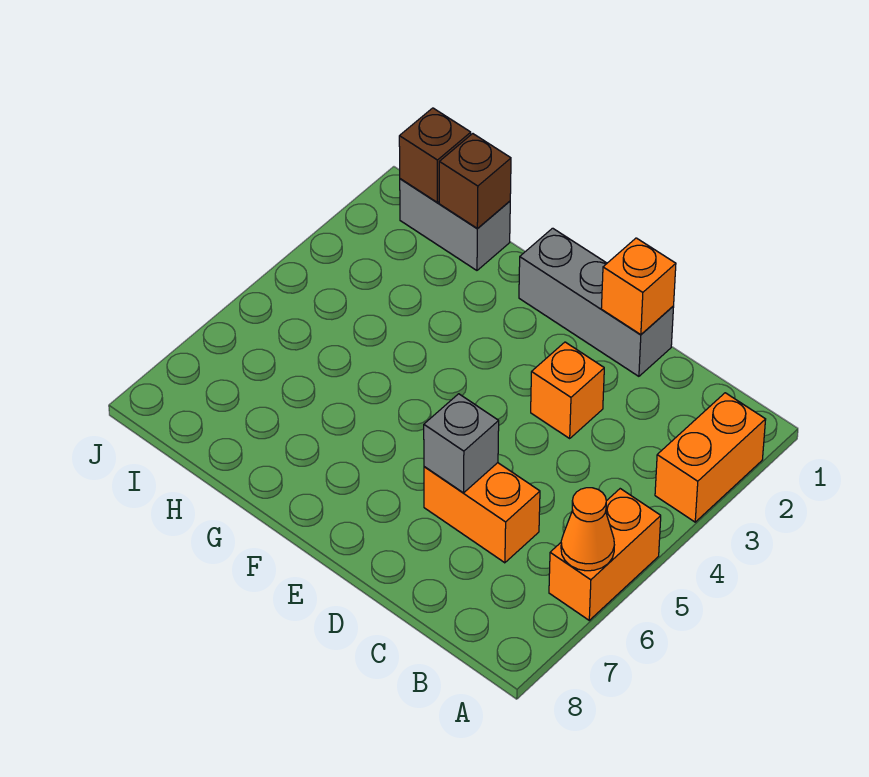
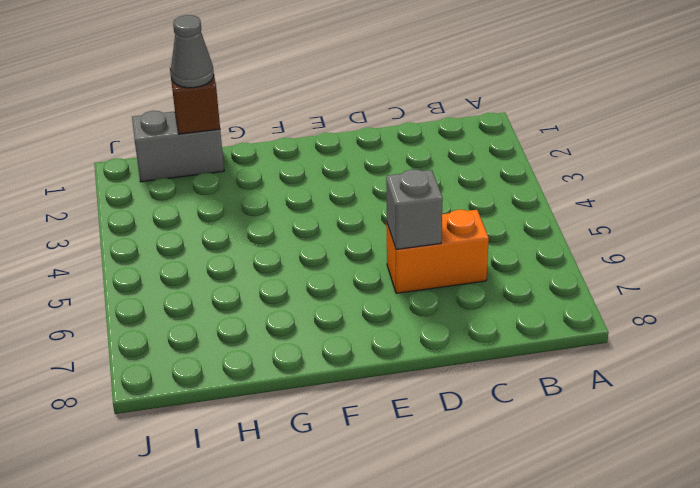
grey 1x1 cone [171,15,214,88] -> none
none -> orange 1x2 brick [655,393,766,522]
none -> orange 1x2 brick [549,489,661,620]

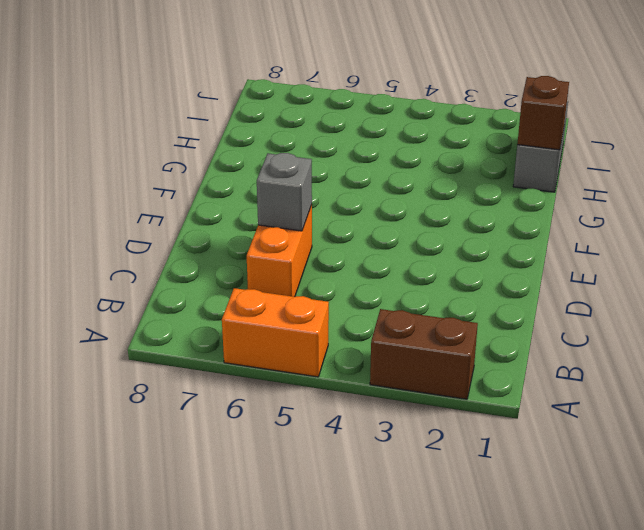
brown 1x2 brick [370,309,478,399] -> orange 1x2 brick [655,393,766,522]
none -> grey 1x3 brick [519,228,674,376]
none -> orange 1x1 brick [531,342,604,438]

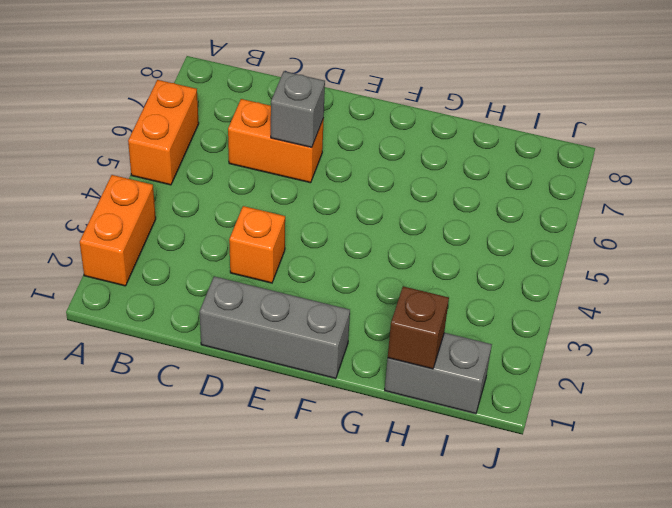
none -> orange 1x1 cone [561,488,614,571]
none -> orange 1x1 brick [601,238,676,335]

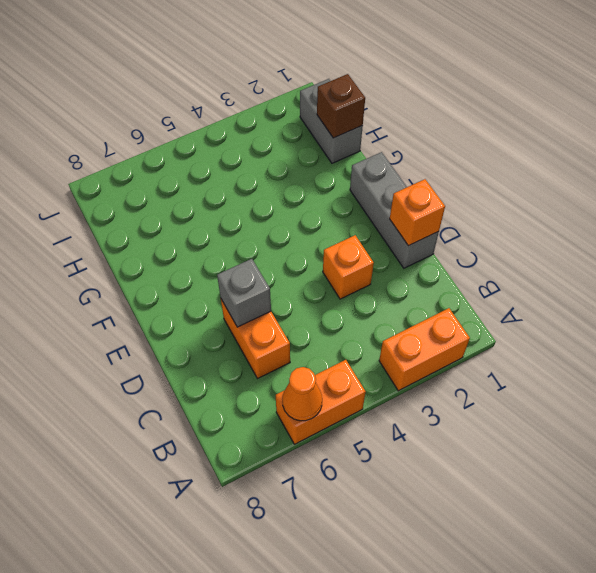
none -> brown 1x1 brick [399,108,471,202]

